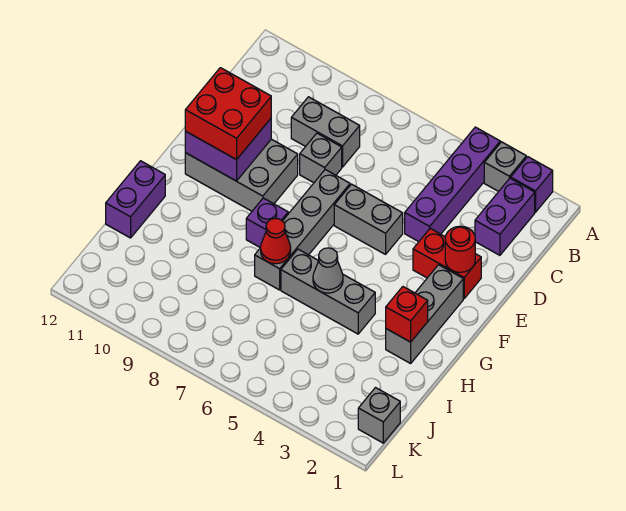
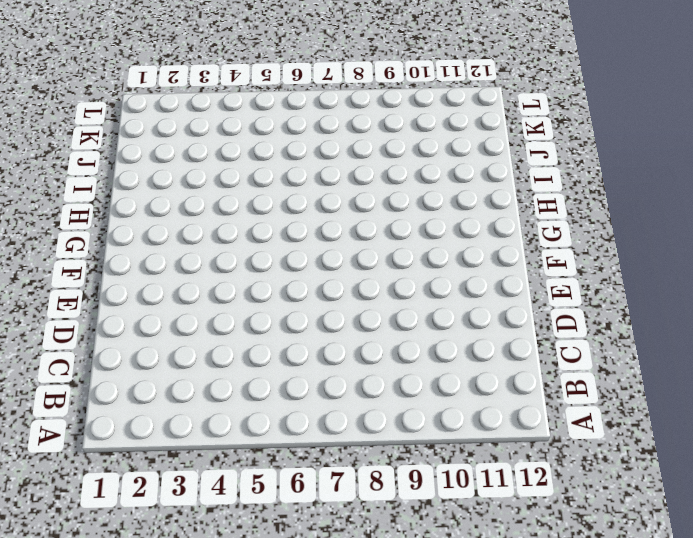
none -> purple 1x1 brick [511,157,553,212]
none -> grey 1x1 brick [484,142,526,192]
none -> purple 1x4 brick [405,127,500,242]

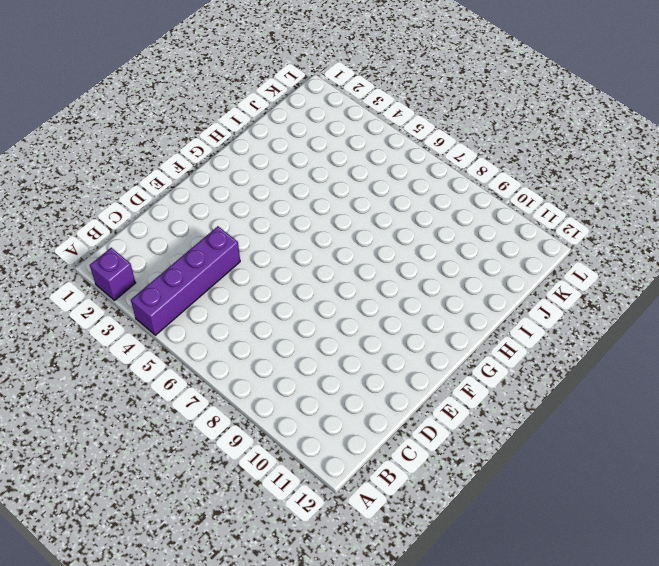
none -> grey 1x1 brick [484,142,526,192]
none -> purple 1x2 brick [475,178,535,255]
none -> grey 1x2 brick [291,97,360,167]

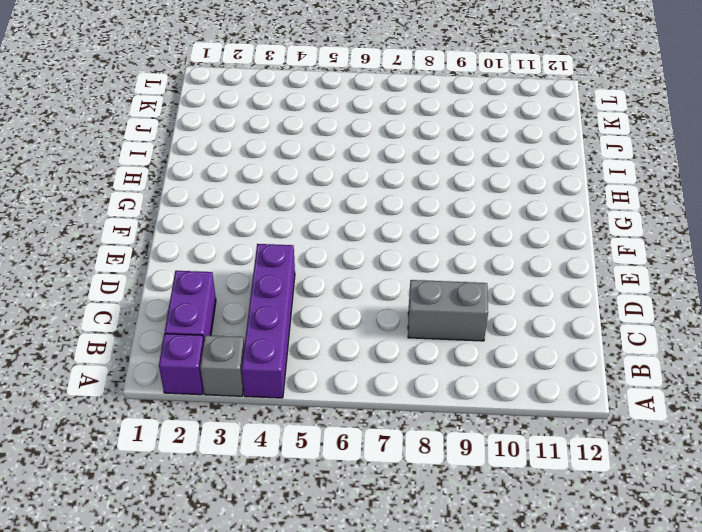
none -> grey 1x1 brick [300,133,342,183]
none -> red 1x2 brick [413,228,481,298]
none -> grey 1x2 brick [334,184,403,254]

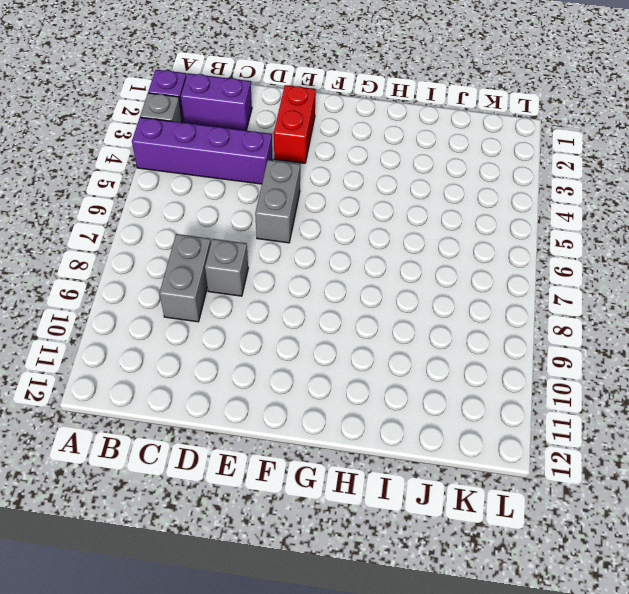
none -> grey 1x4 brick [255,170,350,290]
none -> grey 2x3 brick [185,139,298,211]
none -> grey 1x3 brick [386,265,463,363]

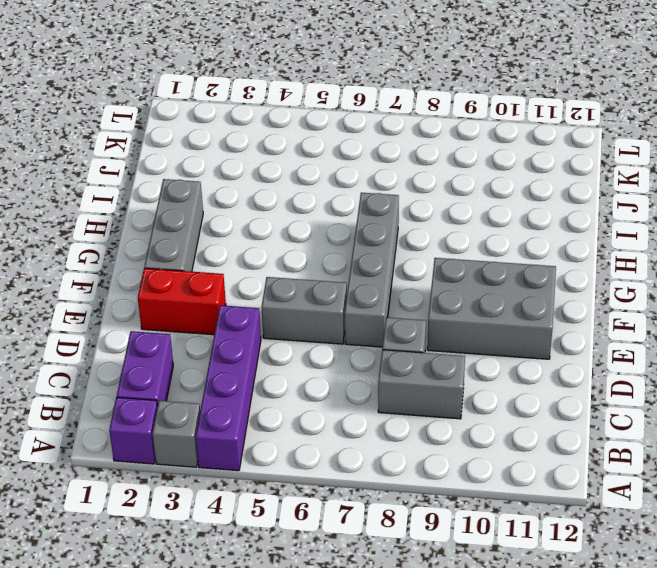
none -> purple 1x1 brick [246,198,288,248]
none -> grey 1x3 brick [281,249,375,334]
none -> purple 1x2 brick [106,161,165,238]

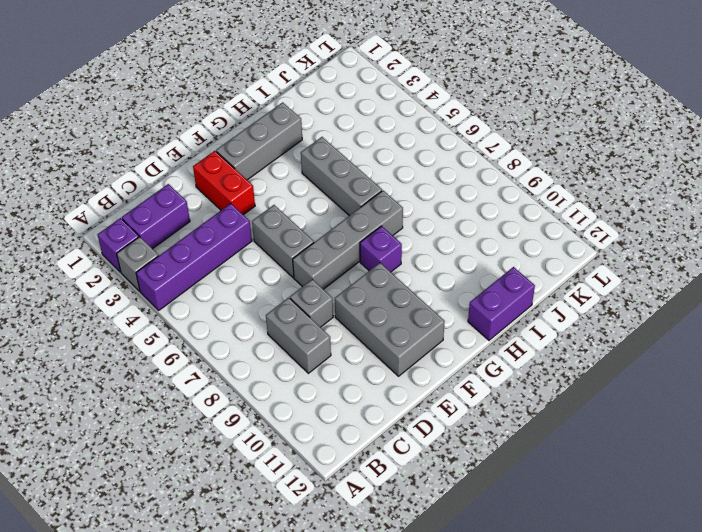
none -> grey 1x1 brick [358,388,400,443]
none -> red 1x1 round brick [445,226,475,272]
none -> purple 2x2 brick [185,119,271,181]

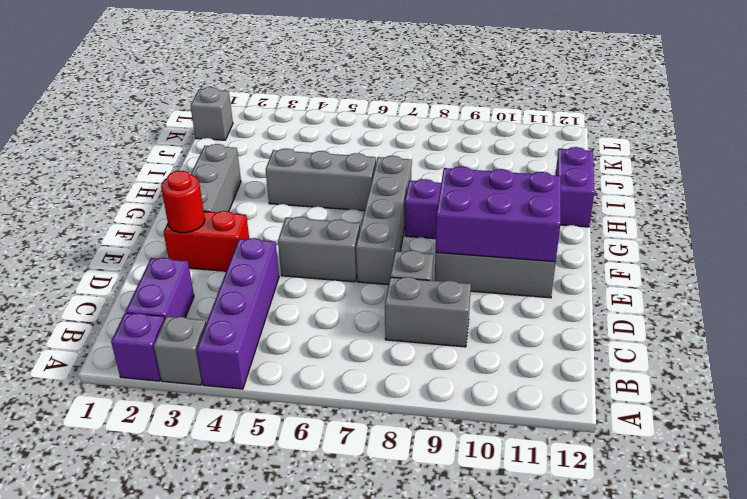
purple 2x3 brick [436,166,561,262] -> purple 2x2 brick [185,119,271,181]
none -> red 1x1 brick [386,287,428,342]
none -> grey 1x1 cone [313,248,343,293]
none -> red 1x1 cone [261,218,291,264]

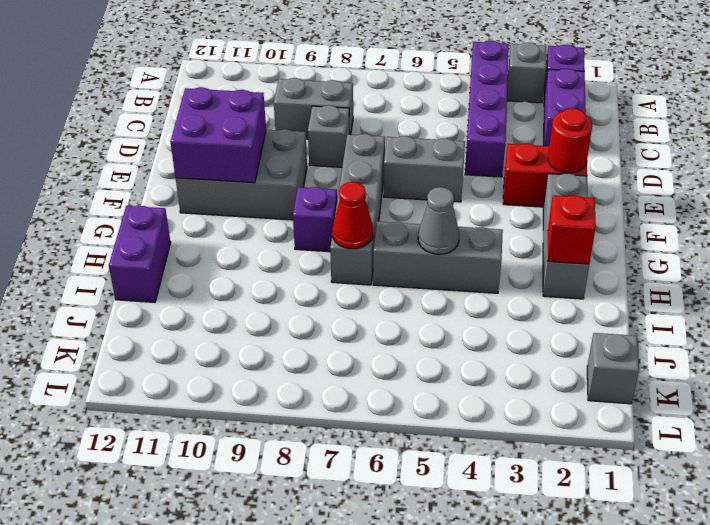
none -> red 2x2 brick [185,68,271,160]

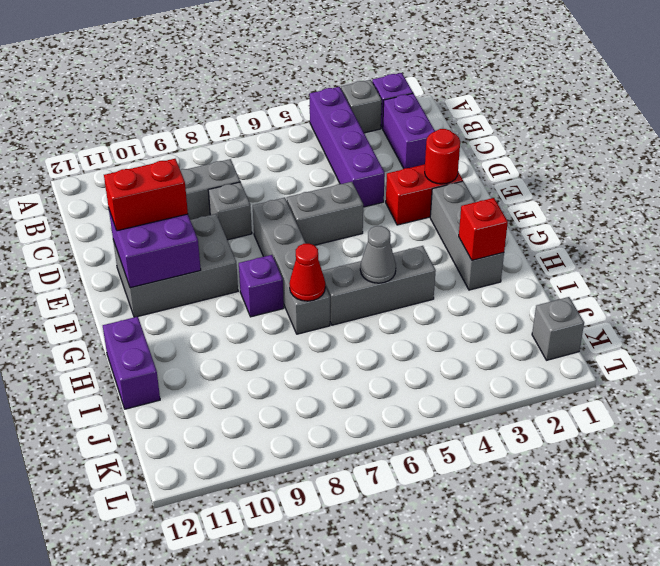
red 1x2 brick [104,159,188,231] -> red 2x2 brick [185,68,271,160]

